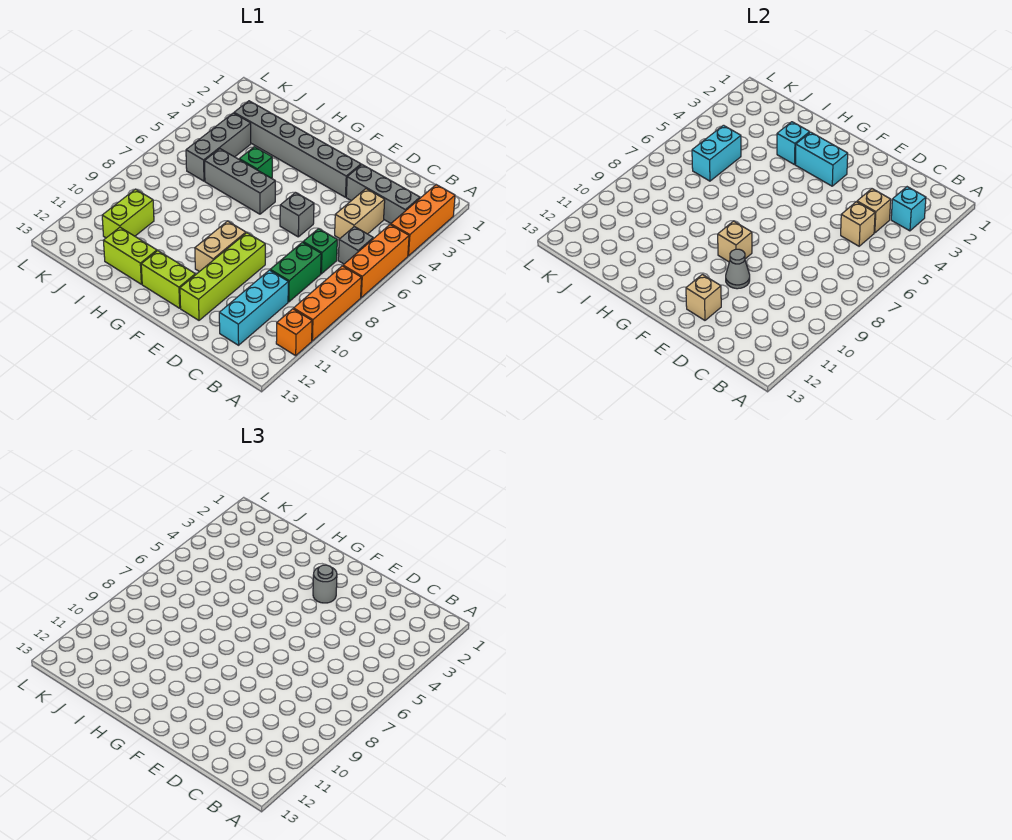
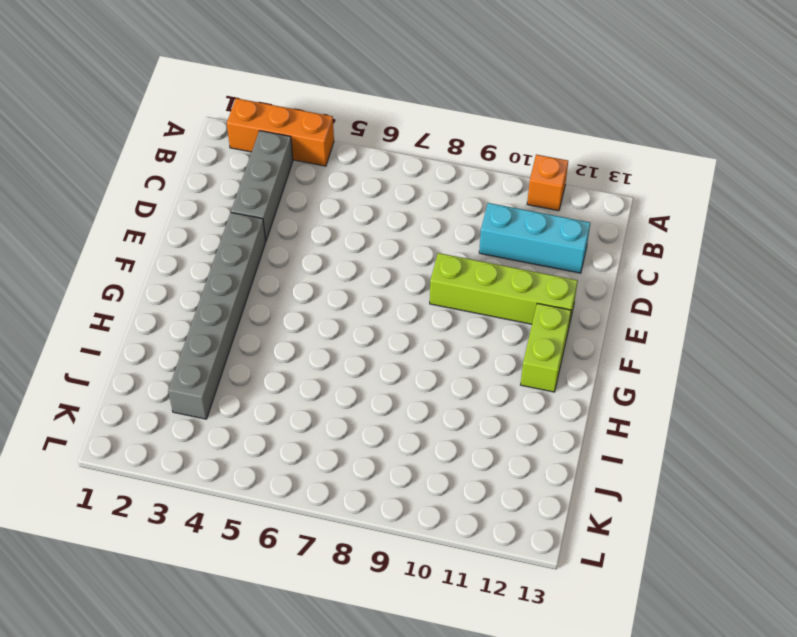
none -> orange 1x3 brick [343,225,409,297]
none -> orange 1x3 brick [294,266,362,341]
none -> grey 1x1 brick [338,227,373,264]
none -> tan 1x2 brick [335,189,385,239]

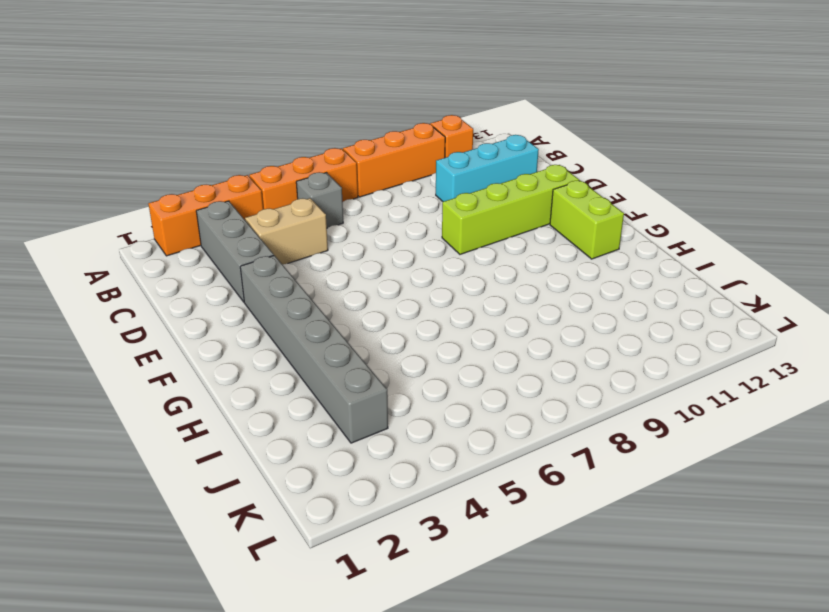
none -> green 1x1 brick [303,229,337,274]
none -> green 1x2 brick [270,242,321,302]
none -> grey 1x1 brick [280,193,314,237]
none -> tan 1x2 brick [195,221,246,272]

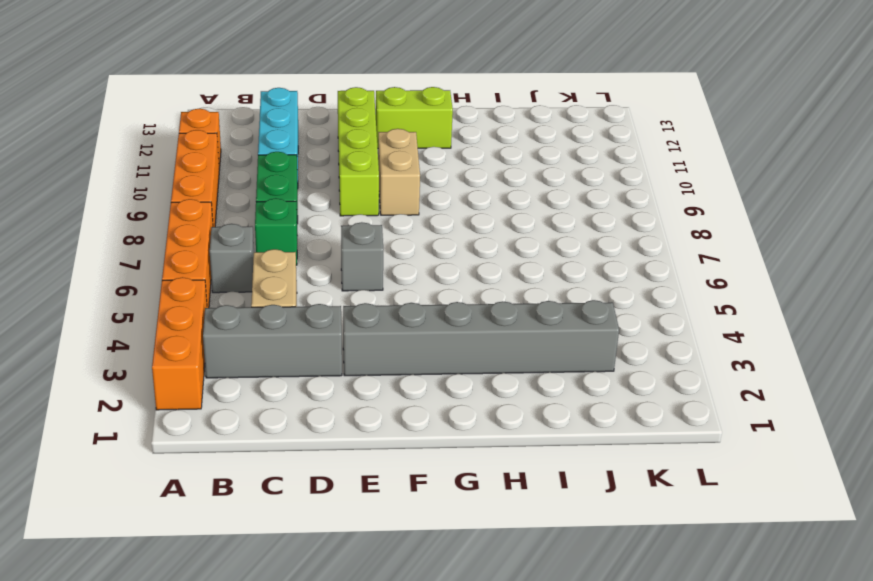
none -> grey 1x3 brick [205,149,275,214]
none -> green 1x1 brick [239,147,272,178]
none -> lime 1x2 brick [103,227,157,284]
none -> grey 1x3 brick [186,113,251,181]

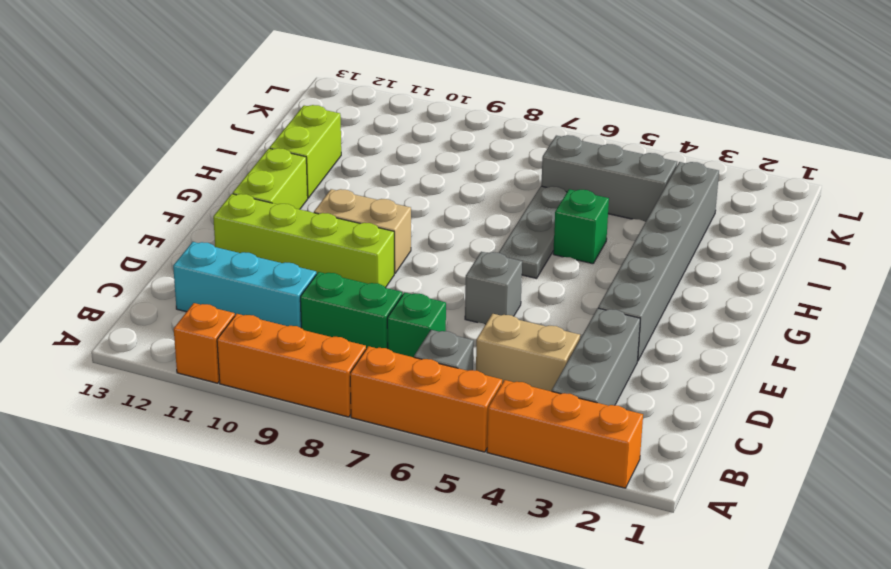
grey 1x3 plate [499,186,567,278] -> grey 1x3 brick [205,149,275,214]
none -> lime 1x2 brick [102,189,154,238]
none -> cyan 1x1 brick [891,187,926,231]
none -> tan 1x1 brick [857,189,891,233]
none -> tan 1x1 brick [841,202,875,246]

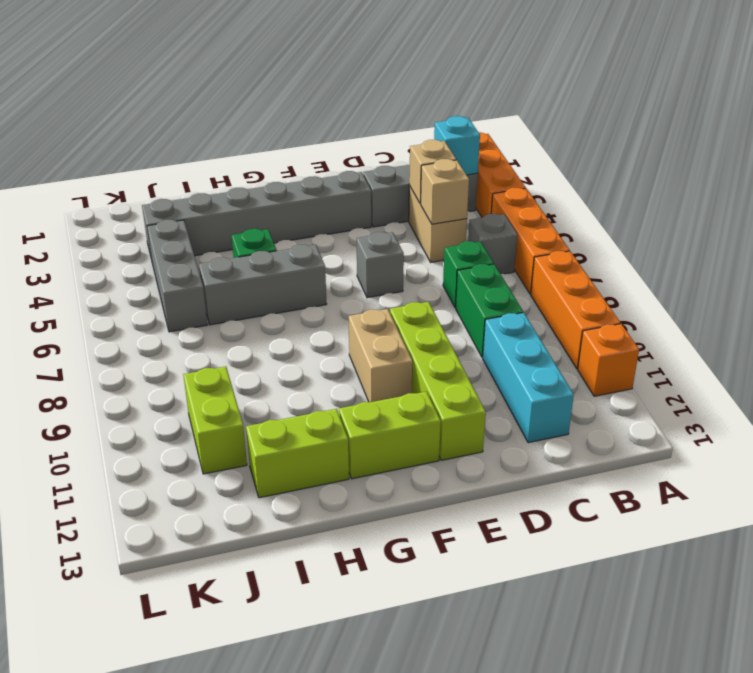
none -> grey 1x1 cone [726,249,750,289]
none -> tan 1x1 brick [686,274,721,320]
none -> cyan 1x2 brick [795,132,848,186]
none -> tan 1x1 brick [718,221,752,262]

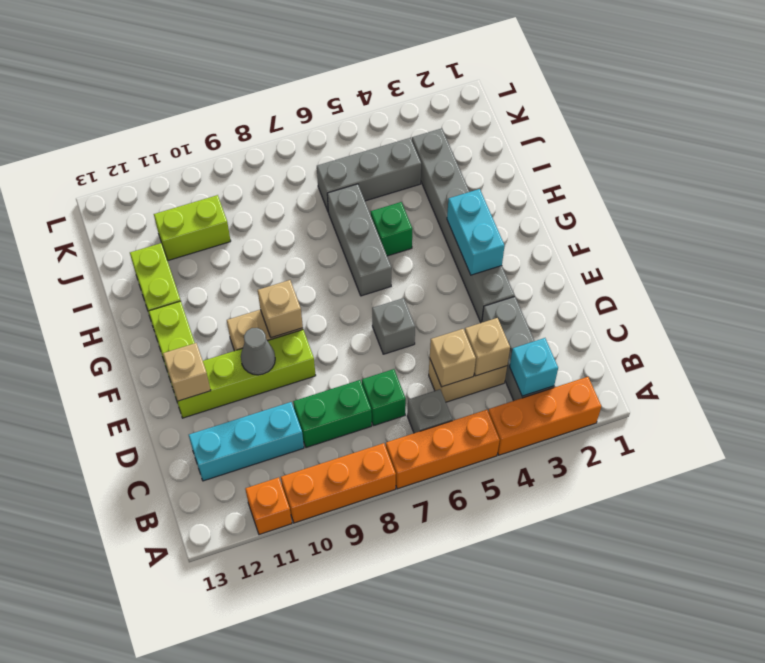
none -> cyan 1x1 brick [777,122,810,165]
none -> cyan 1x2 brick [692,125,741,181]
none -> grey 1x1 round brick [313,565,337,603]

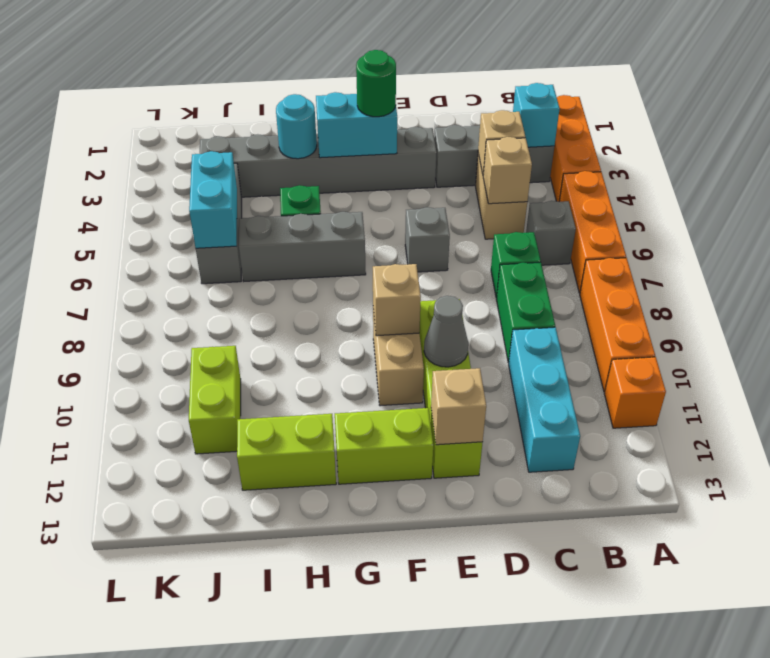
green 1x1 round brick [356,50,396,117] -> grey 1x1 round brick [313,565,337,603]
cyan 1x1 round brick [276,94,317,159] -> cyan 1x1 brick [777,122,810,165]

